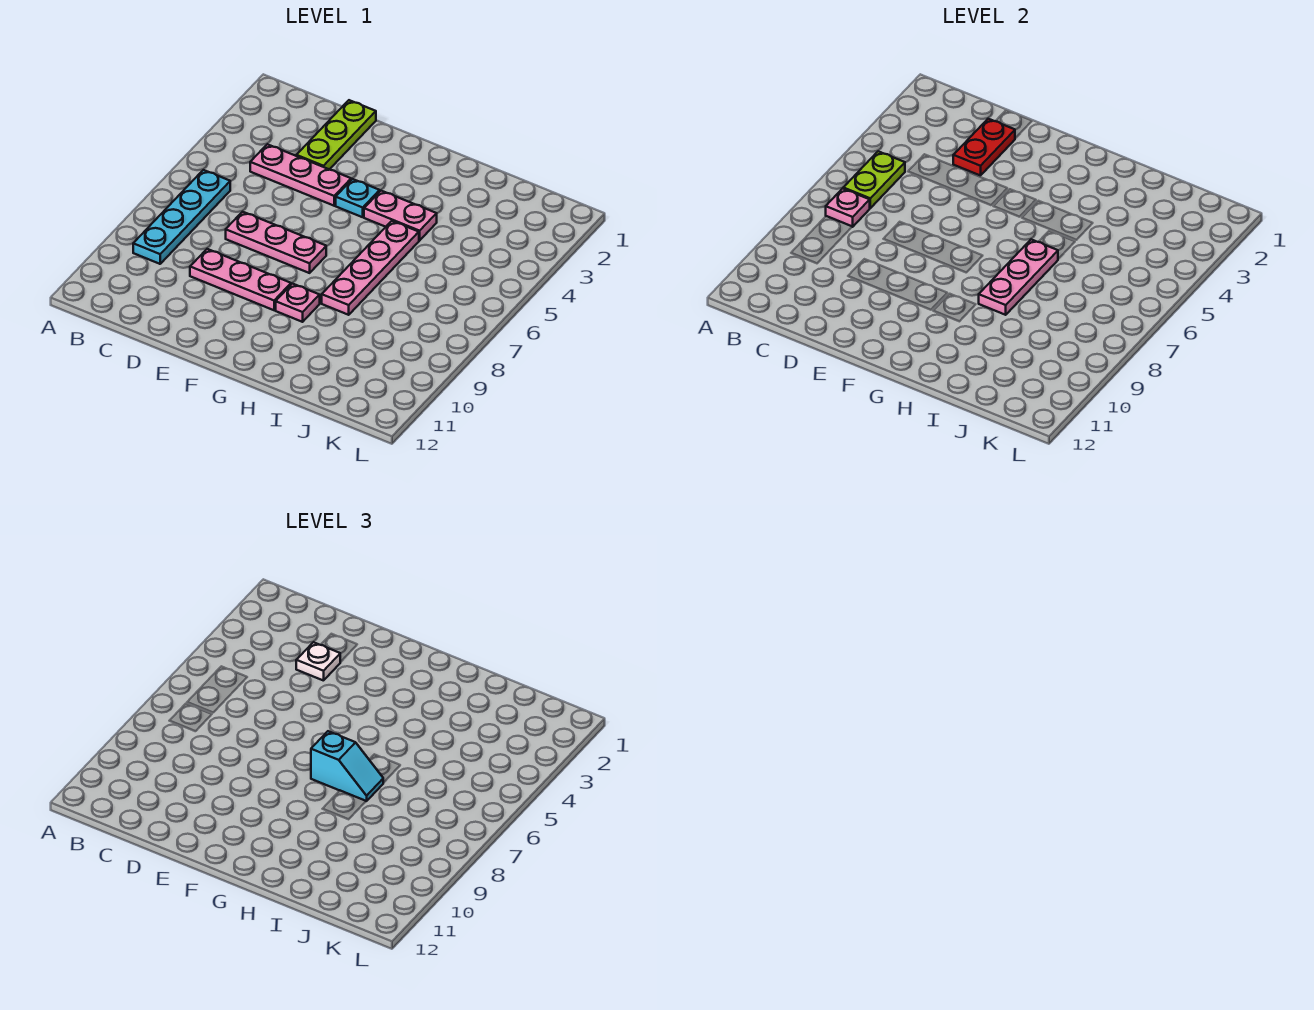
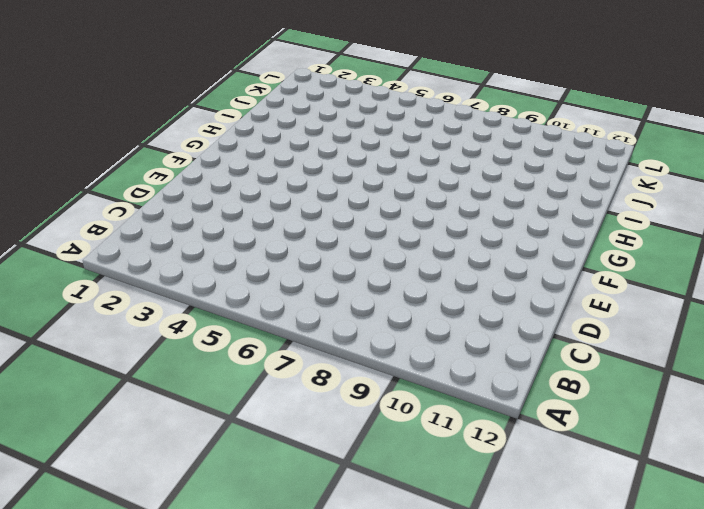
none -> cyan 1x4 plate [133,170,230,264]
none -> pink 1x3 plate [250,144,351,206]
none -> lime 1x3 plate [296,100,376,169]

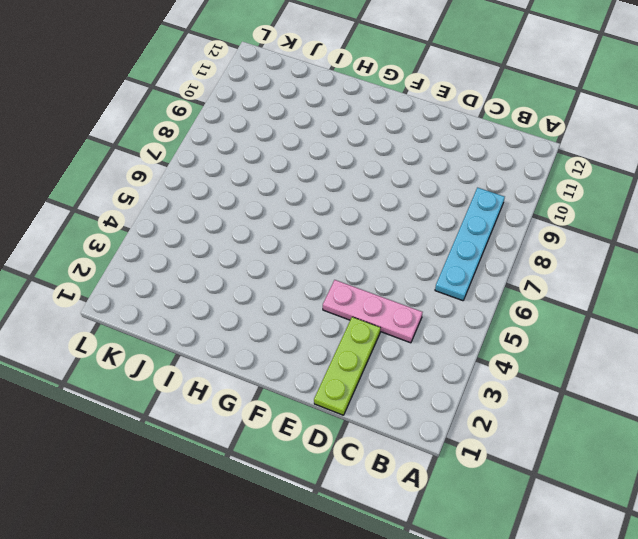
none -> pink 1x3 plate [226,212,326,273]
none -> pink 1x3 plate [190,249,291,310]
none -> cyan 1x1 plate [336,179,380,217]

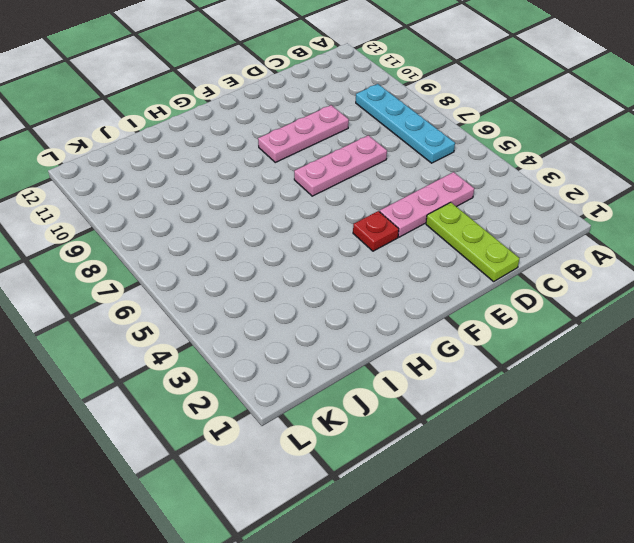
red 1x1 plate [353,211,399,251] -> cyan 1x1 plate [336,179,380,217]
none -> pink 1x2 plate [364,191,437,240]
none -> pink 1x1 plate [276,284,320,322]
none -> pink 1x4 plate [322,221,419,315]

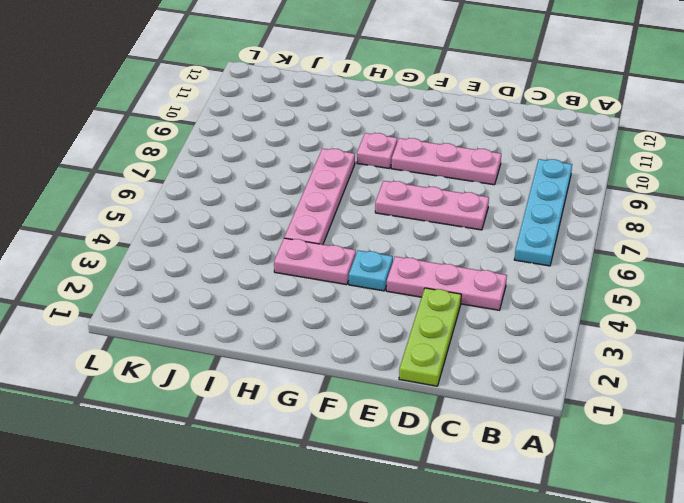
none -> lime 1x2 plate [843,151,905,208]
none -> pink 1x1 plate [826,189,870,227]
none -> red 1x2 plate [953,119,1015,176]

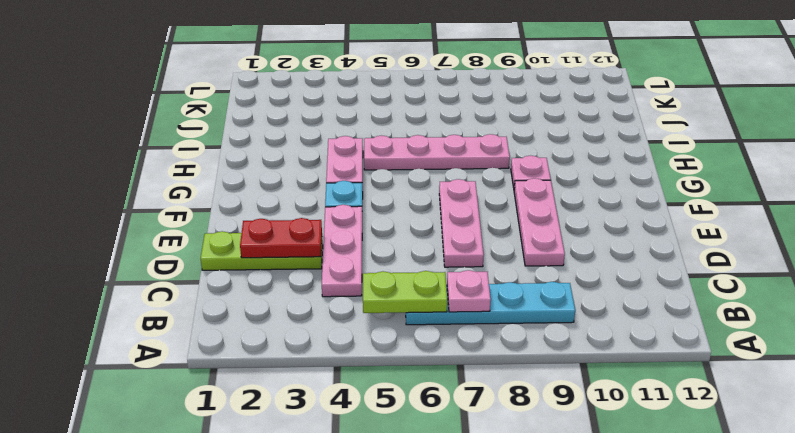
none -> pink 1x3 plate [979,239,1058,315]
none -> white 1x1 plate [296,642,340,681]
none -> cyan 1x2 slope [311,731,383,801]

